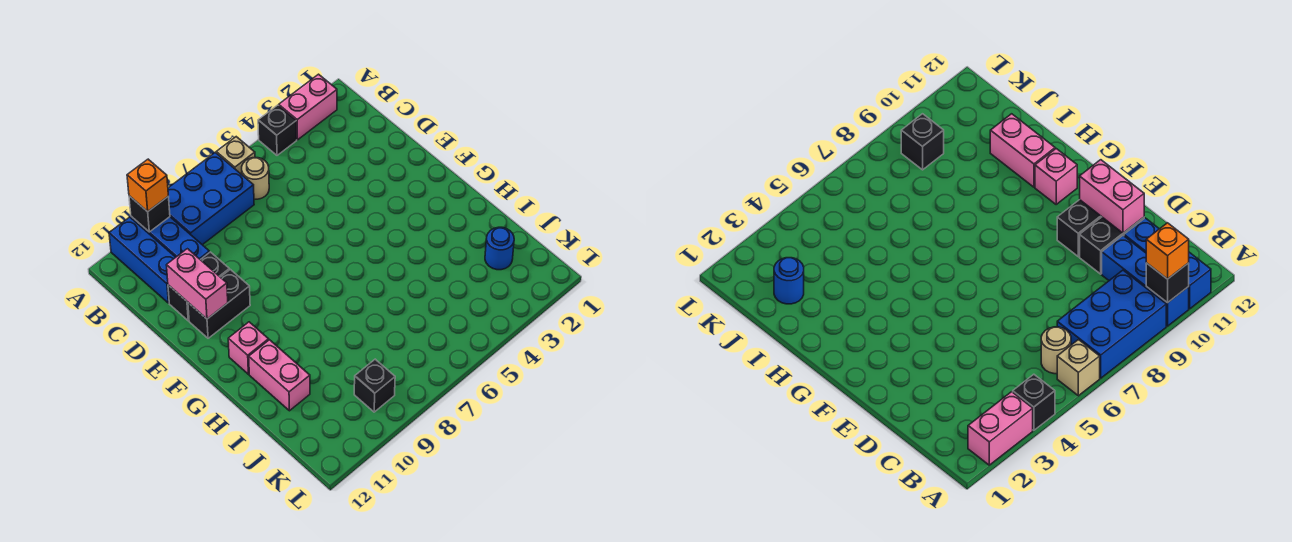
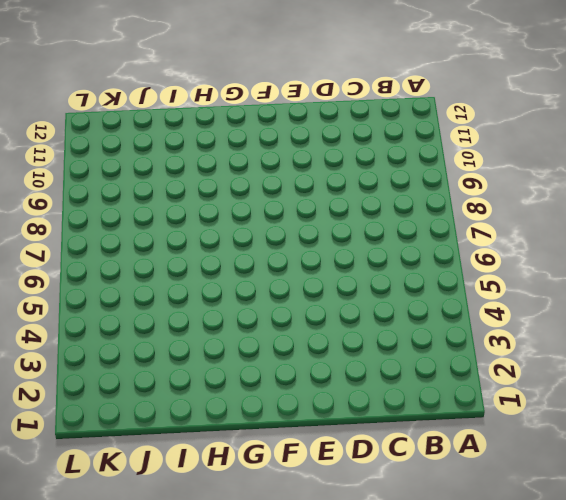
none -> pink 1x2 brick [279,74,337,140]
none -> black 1x1 brick [258,105,297,155]
none -> tan 1x1 brick [216,137,255,174]

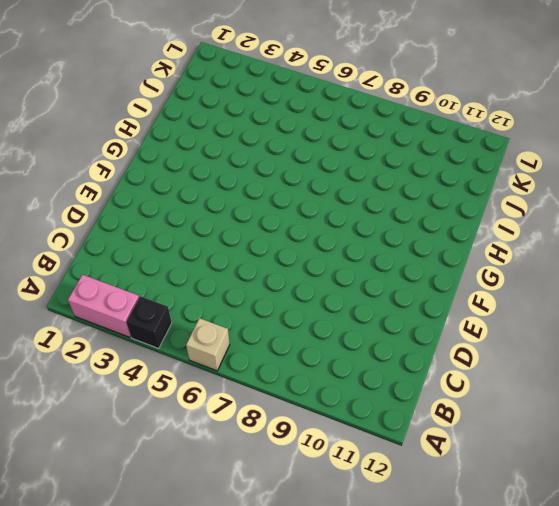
none -> blue 2x3 brick [168,152,254,245]
none -> blue 1x3 brick [131,217,210,260]
none -> blue 1x3 brick [109,217,176,303]

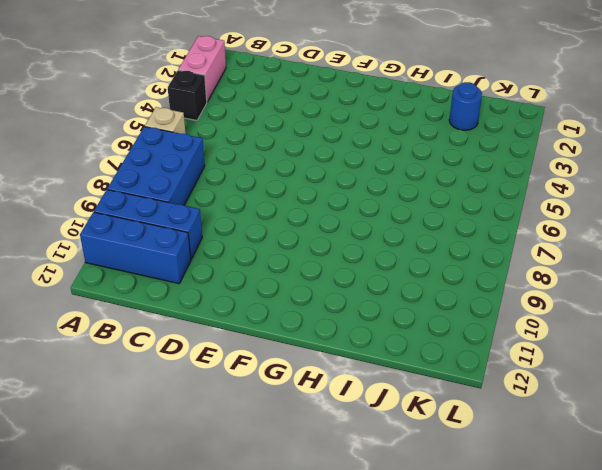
none -> tan 1x1 round brick [242,158,269,199]
none -> black 1x2 brick [168,252,229,321]
none -> black 1x2 brick [188,269,250,338]

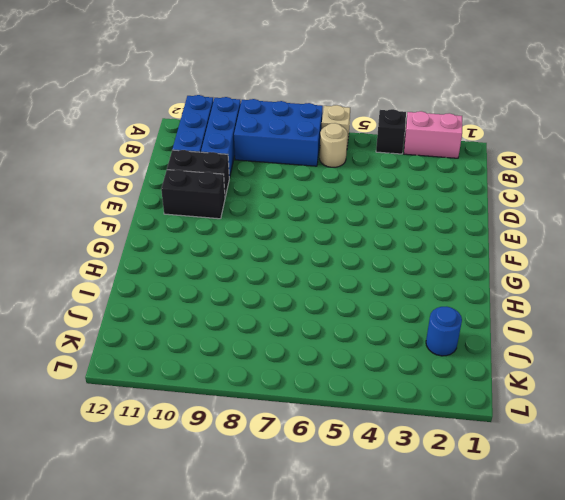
none -> pink 1x1 brick [228,322,269,374]
none -> pink 1x2 brick [249,340,310,411]
none -> black 1x1 brick [354,359,395,412]

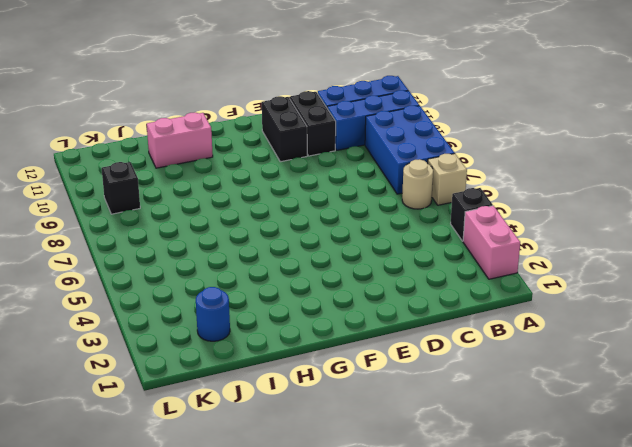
none -> pink 1x1 brick [228,322,269,374]
none -> black 1x1 brick [129,196,170,232]
none -> pink 1x2 brick [167,249,228,319]

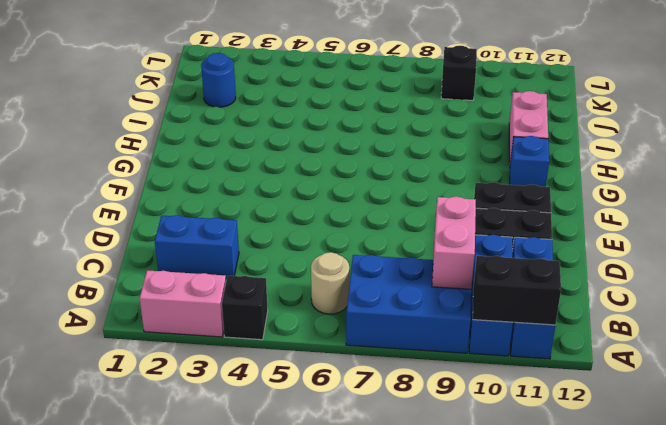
black 1x2 brick [473,256,561,325] -> black 1x1 brick [129,196,170,232]
pink 1x2 brick [432,197,476,289] -> pink 1x2 brick moved to [167,249,228,319]
blue 1x2 brick [155,215,239,279] -> none
blue 1x1 brick [510,136,549,187] -> pink 1x1 brick [228,322,269,374]
none -> tan 1x1 brick [216,137,255,174]
none -> orange 1x1 brick [127,159,168,212]

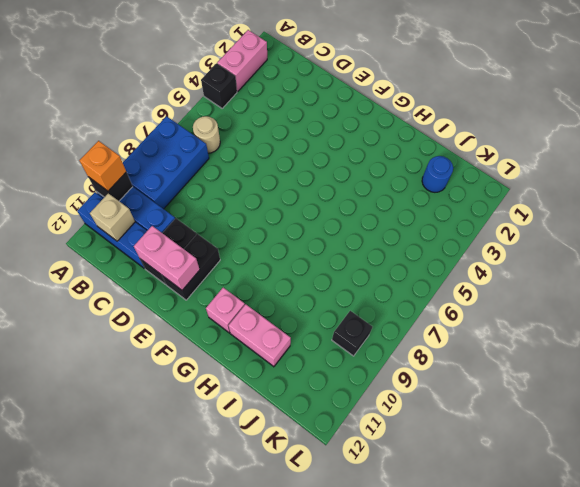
tan 1x1 brick [90,193,135,241] -> tan 1x1 brick moved to [216,137,255,174]

